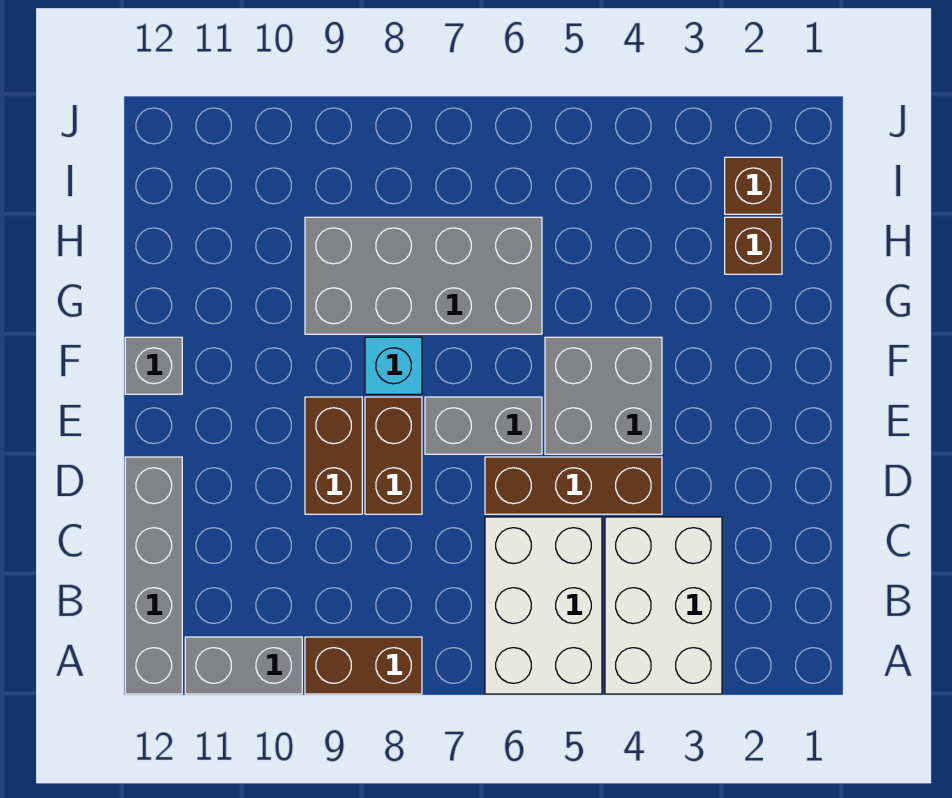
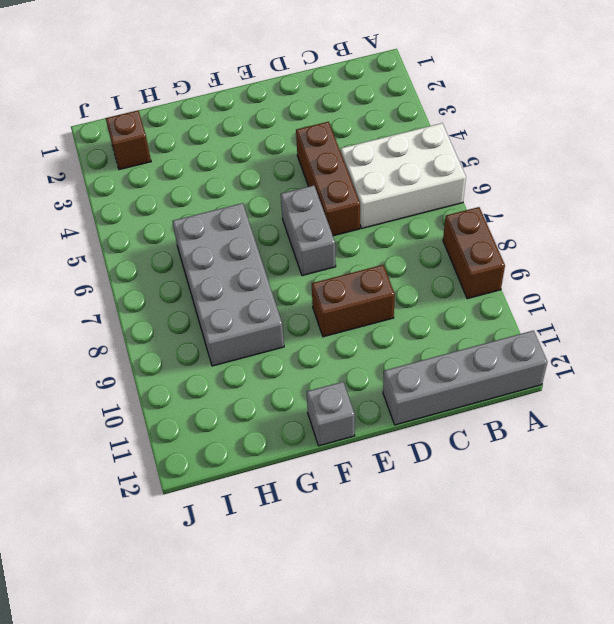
none -> white 2x3 brick [605,517,722,694]
none -> grey 1x2 brick [185,637,302,694]
none -> brown 1x2 brick [365,397,422,514]

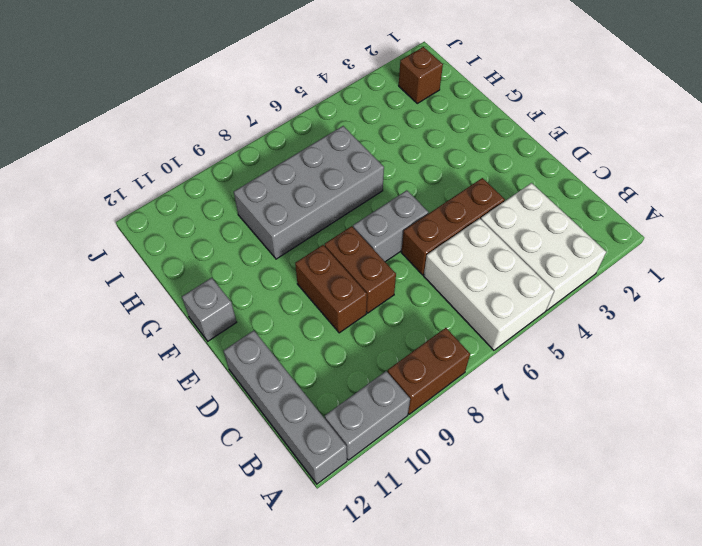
none -> grey 2x2 brick [545,337,662,454]
none -> cyan 1x1 brick [365,337,422,394]
none -> brown 1x1 brick [725,217,782,274]

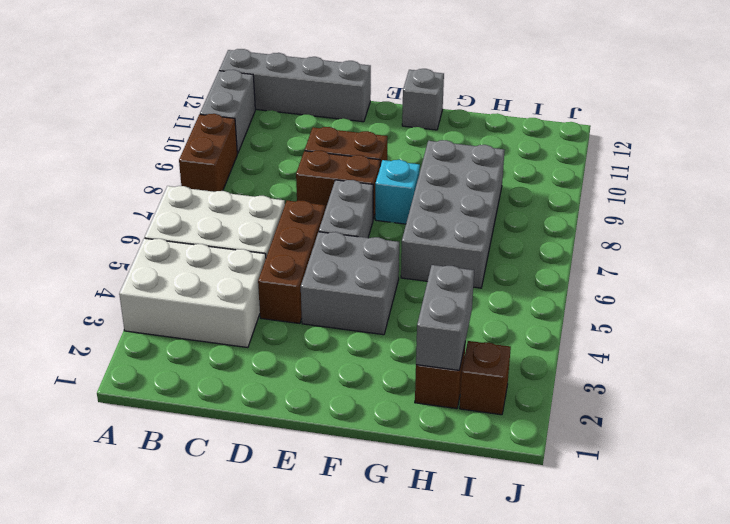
grey 1x2 brick [416,265,474,370] -> none

